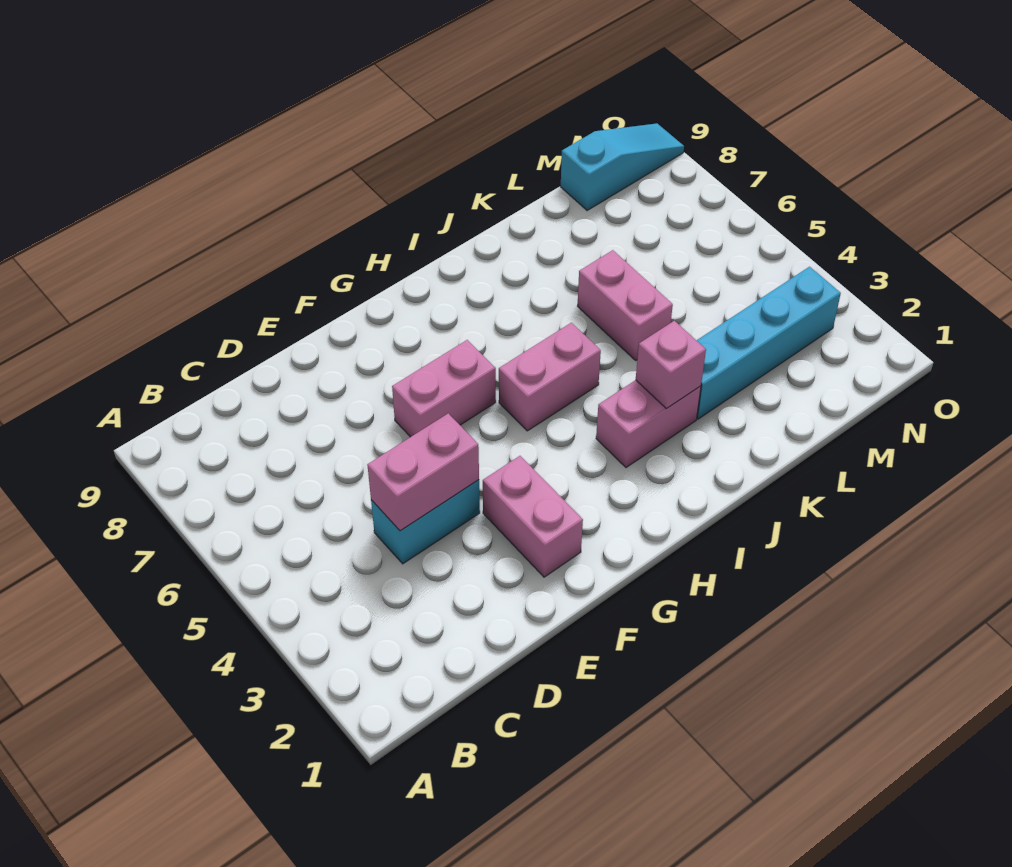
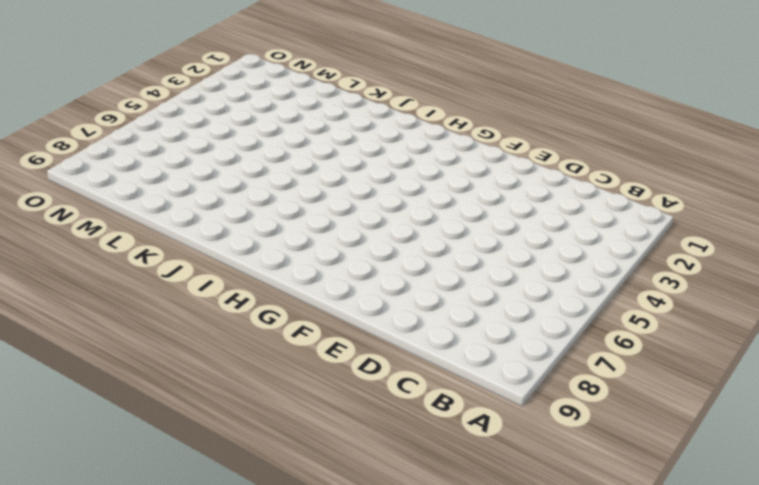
none -> cyan 1x2 brick [371,480,480,564]
none -> pink 1x2 brick [483,456,583,577]

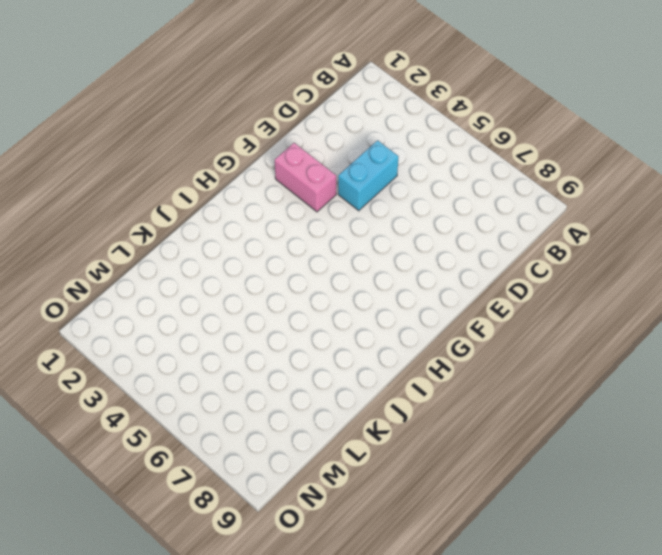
none -> pink 1x2 brick [392,340,496,437]
none -> pink 1x2 brick [499,323,601,431]

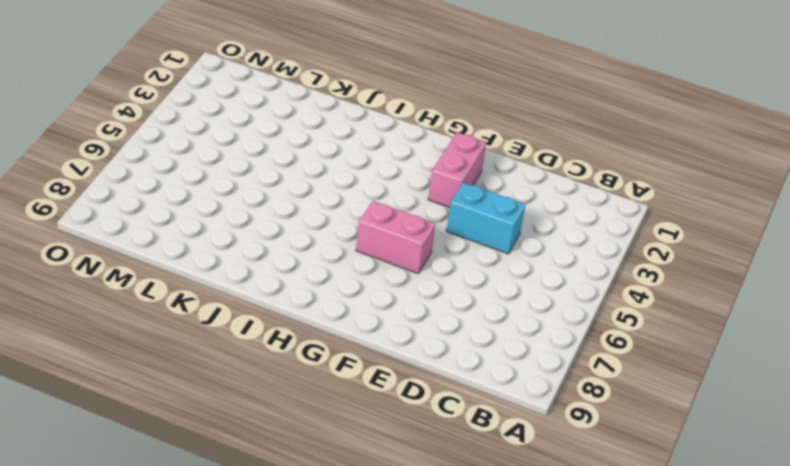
none -> pink 1x2 brick [499,323,601,431]
none -> pink 1x2 brick [596,380,701,468]

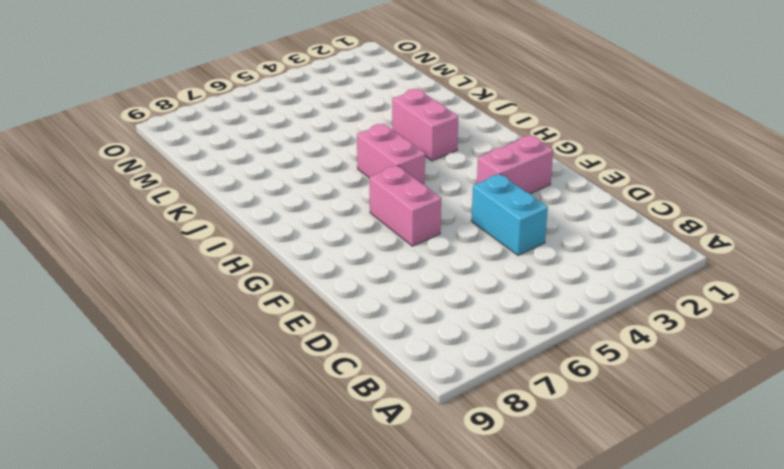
none -> cyan 1x4 brick [696,267,841,419]
none -> pink 1x2 brick [578,250,673,360]

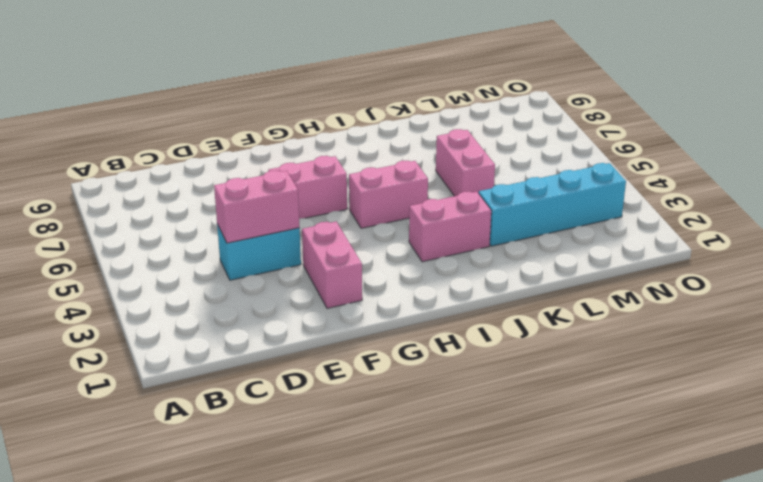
none -> cyan 1x3 slope [561,123,684,211]
none -> pink 1x1 brick [636,321,706,409]

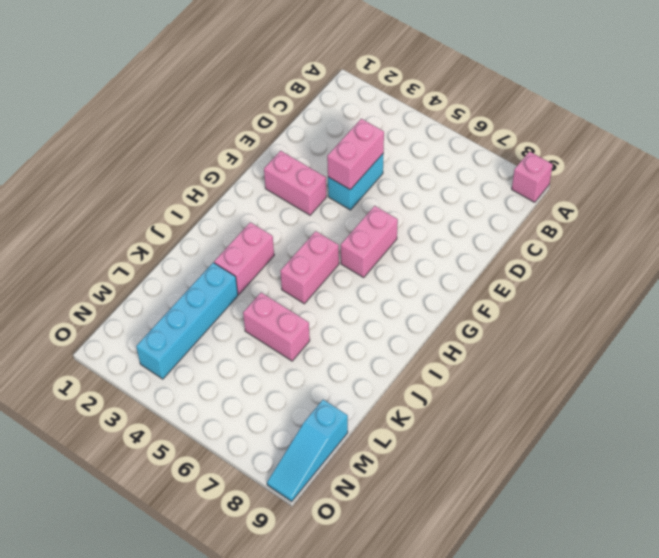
pink 1x1 brick [512,152,553,202] -> pink 1x1 brick moved to [636,321,706,409]

